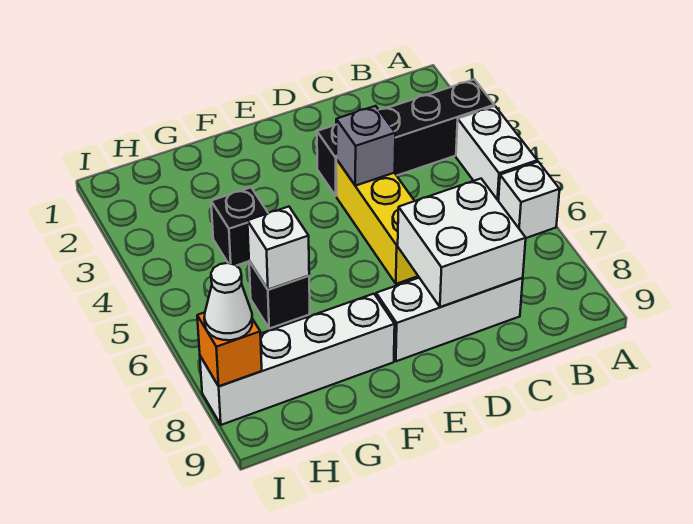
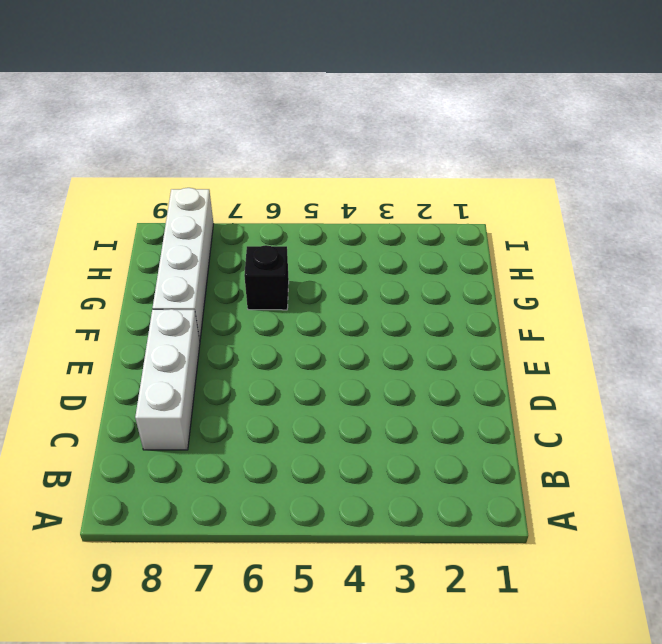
none -> black 1x4 brick [317,79,494,196]
none -> white 1x2 brick [456,106,537,201]
none -> white 1x1 brick [499,162,560,238]

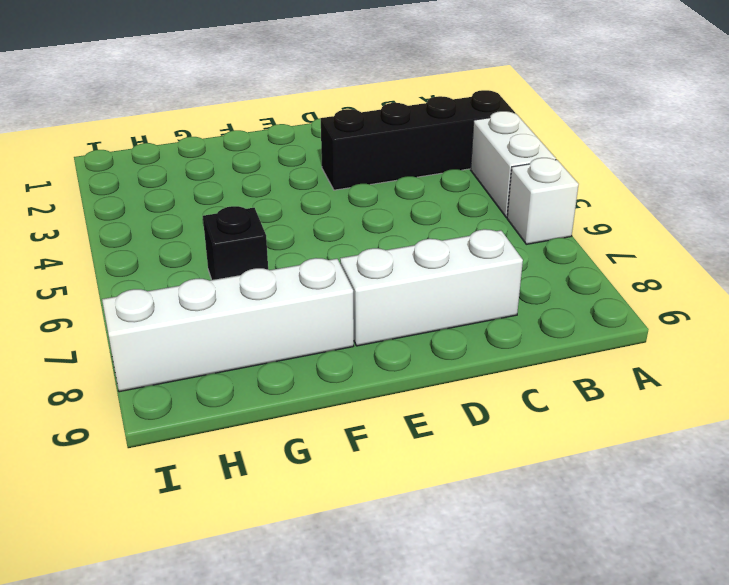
none -> yellow 1x3 brick [336,159,418,284]
none -> black 1x1 brick [211,188,268,266]
none -> white 2x2 brick [398,179,526,307]

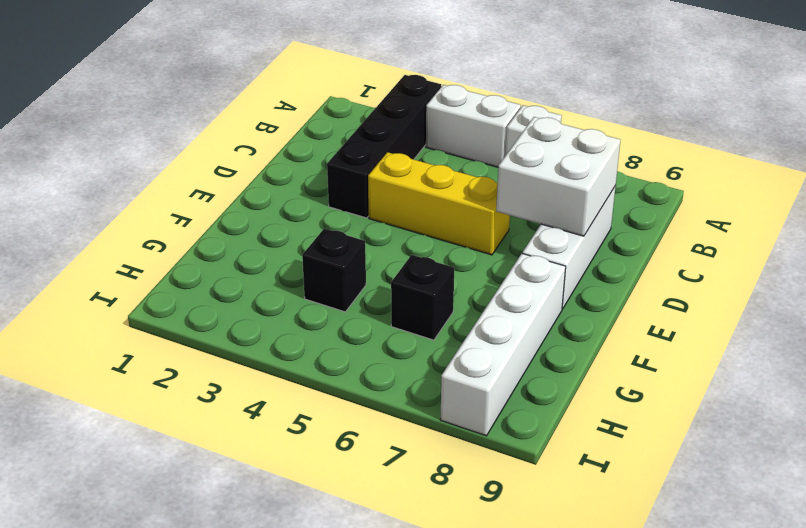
none -> grey 1x1 brick [336,106,395,186]
none -> white 1x1 brick [248,207,309,290]
none -> orange 1x1 brick [197,312,262,386]

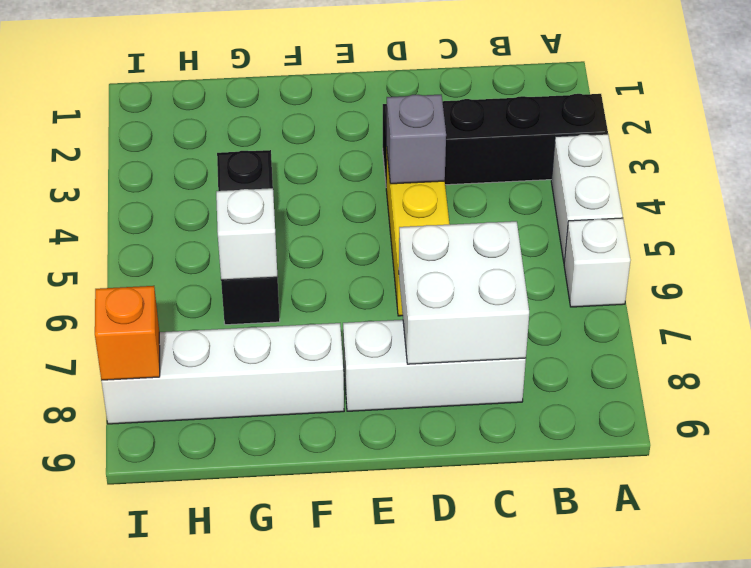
none -> white 1x1 cone [204,263,252,340]

